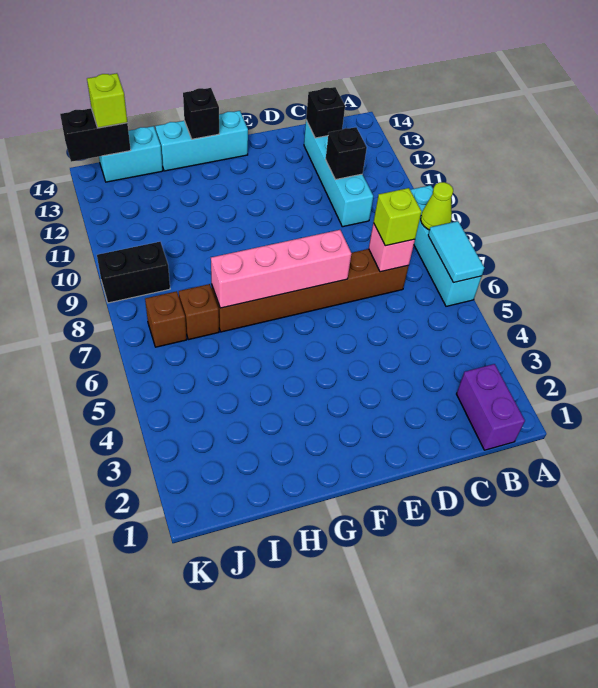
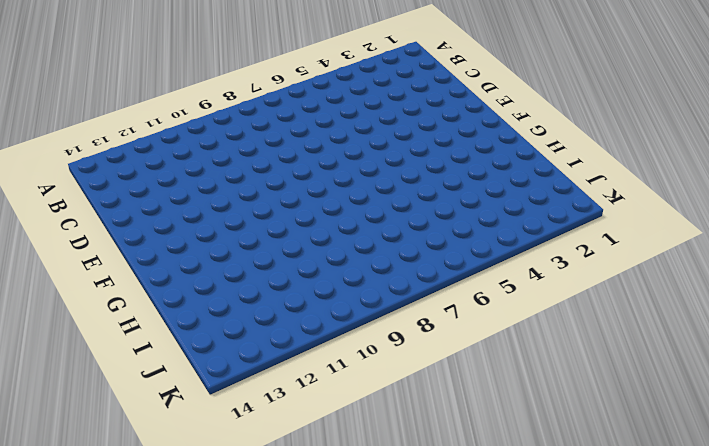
none -> cyan 1x4 brick [410,185,482,306]
none -> purple 1x2 brick [457,364,525,450]
none -> brown 1x6 brick [212,249,409,332]

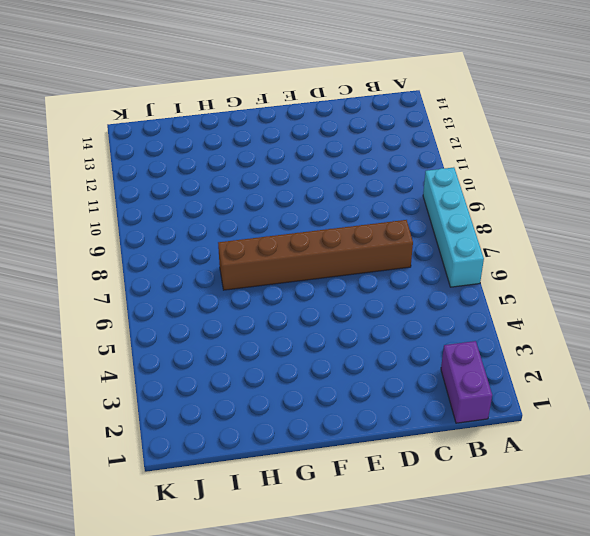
none -> cyan 1x4 brick [304,120,373,227]
none -> cyan 1x3 brick [155,111,248,171]
none -> brown 1x1 brick [179,284,219,340]

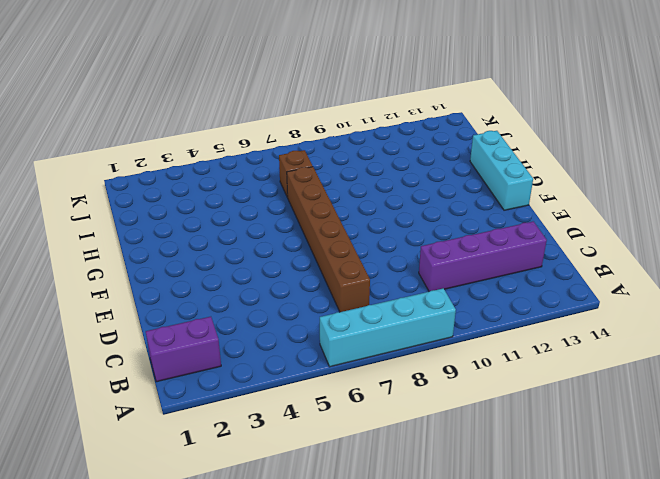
purple 1x4 brick [419,221,547,292] -> cyan 1x4 brick [304,120,373,227]
none -> cyan 1x2 brick [99,126,163,182]
none -> brown 1x1 brick [145,291,187,347]
none -> black 1x2 brick [97,242,170,303]

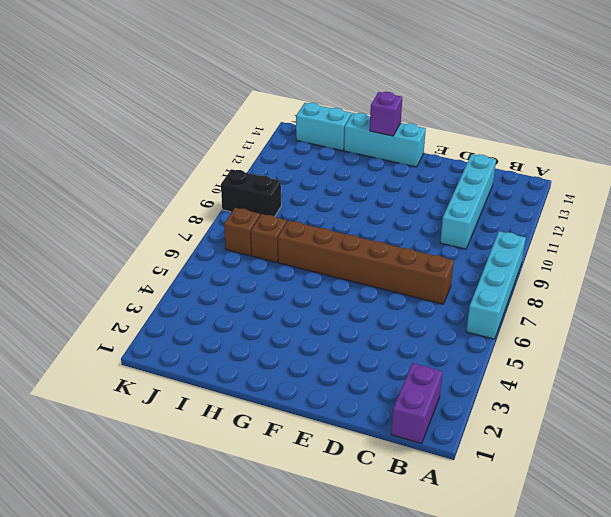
purple 1x1 brick [370,92,402,136] -> black 1x1 brick [183,88,219,139]
none -> cyan 1x2 tile [428,221,484,283]
none -> lime 1x1 cone [421,182,453,230]
none -> pink 1x1 brick [369,223,415,272]

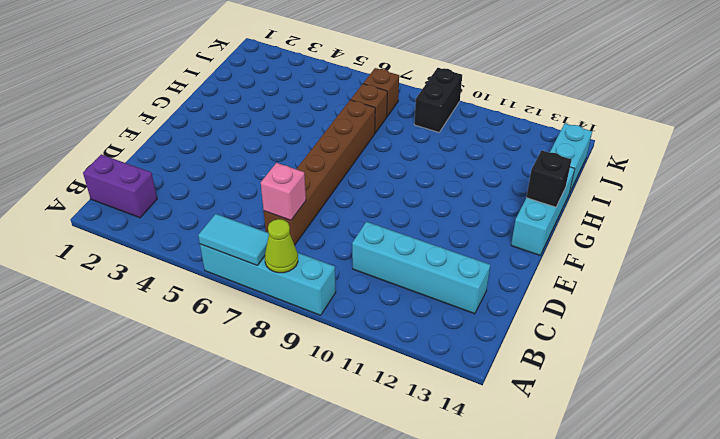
none -> black 1x1 brick [326,127,367,180]
none -> black 1x1 brick [306,87,345,138]
none -> pink 1x4 brick [211,230,351,308]

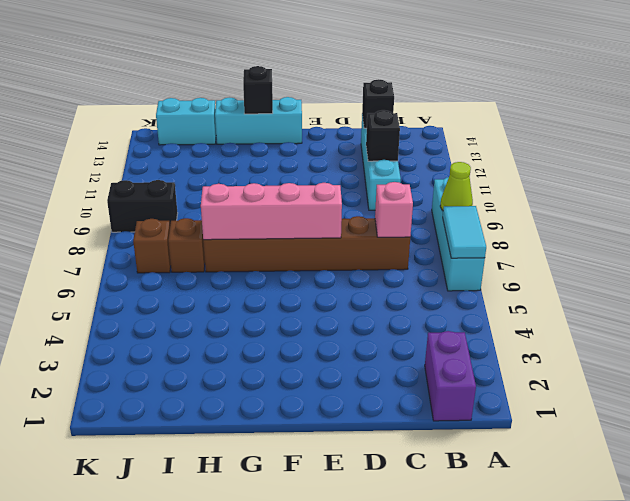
none -> black 1x2 brick [60,108,131,162]
none -> lime 1x1 brick [374,188,422,246]
none -> lime 1x1 brick [87,73,127,128]

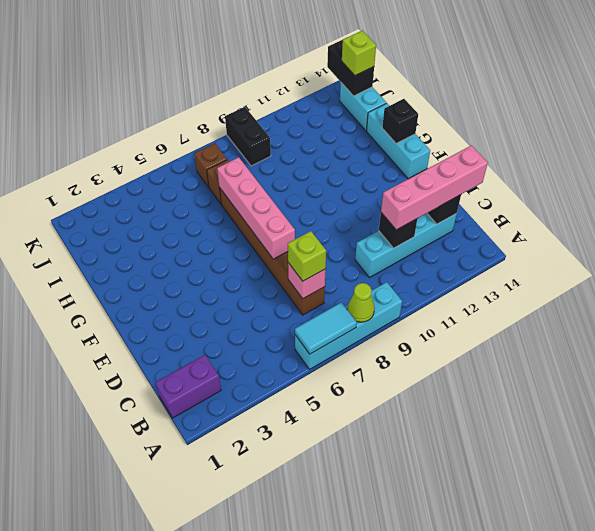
pink 1x4 brick [381,145,488,230] -> none

